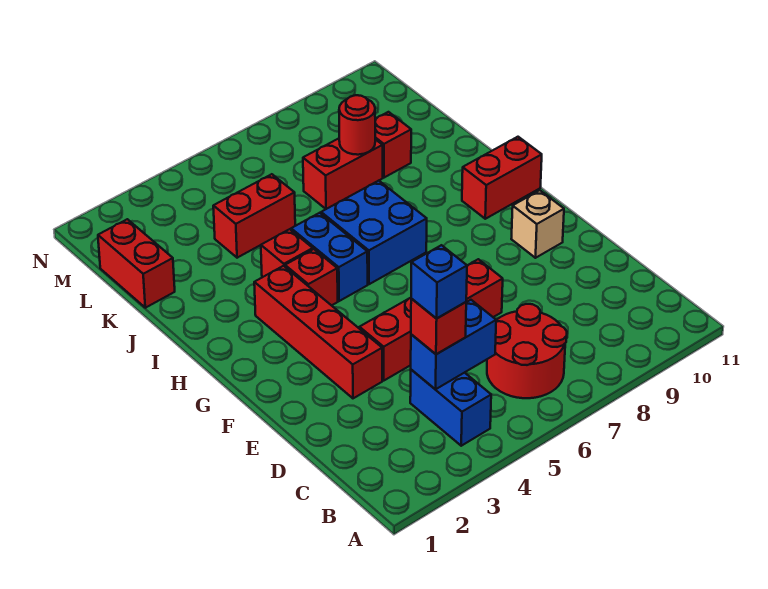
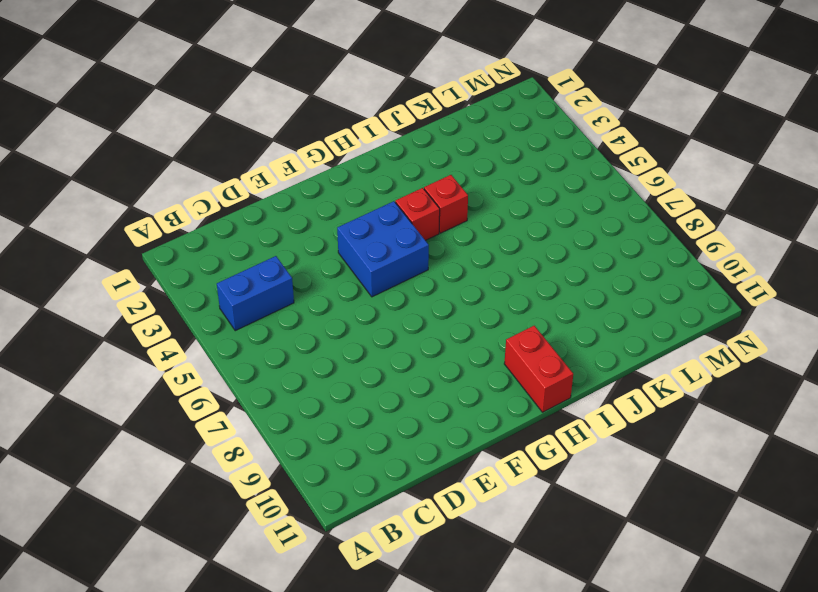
blue 2x2 brick [337,201,429,297] -> blue 2x2 brick moved to [321,181,427,284]
none -> red 2x2 round brick [487,304,567,398]
none -> red 1x4 brick [254,266,382,398]
none -> red 1x4 brick [359,259,503,380]

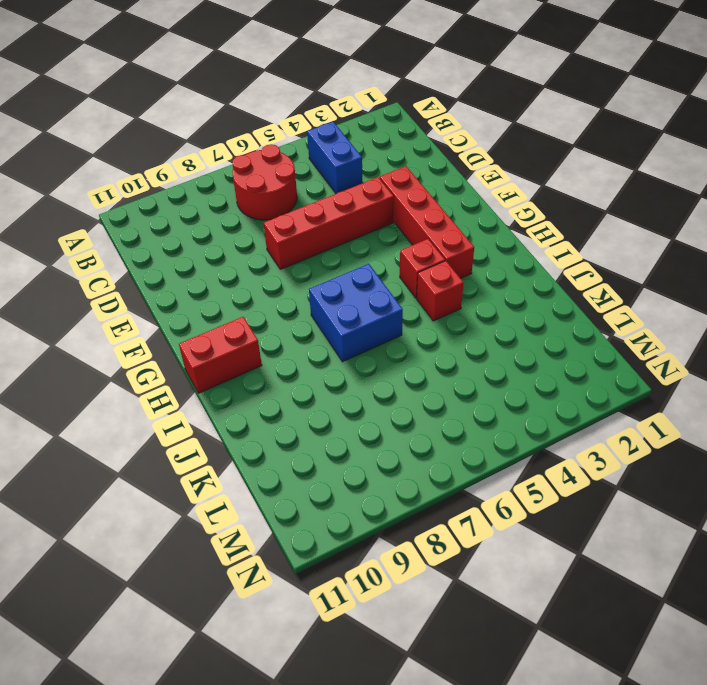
none -> tan 1x1 brick [511,190,564,258]
none -> blue 1x2 brick [291,213,368,301]
none -> red 1x2 brick [98,219,175,308]

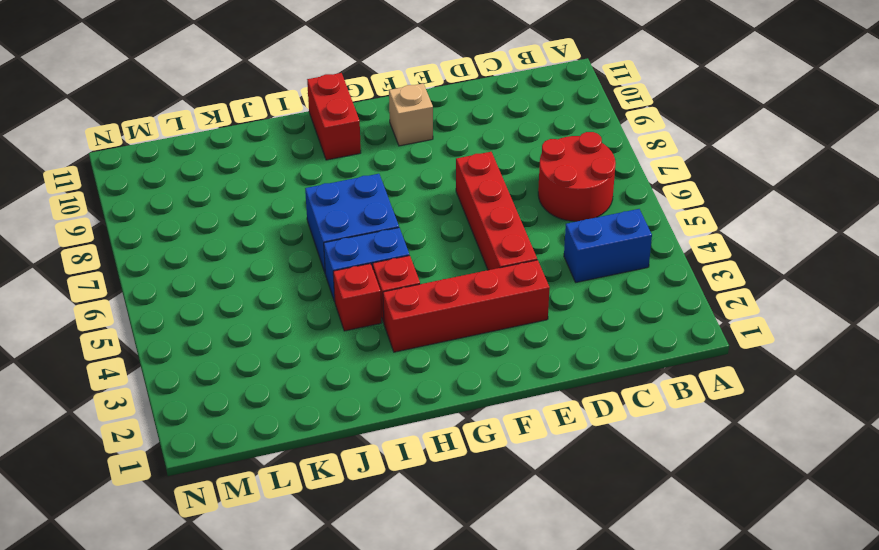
none -> red 1x2 brick [98,219,175,308]
none -> red 1x2 brick [213,174,295,258]
none -> red 1x2 brick [303,138,383,209]

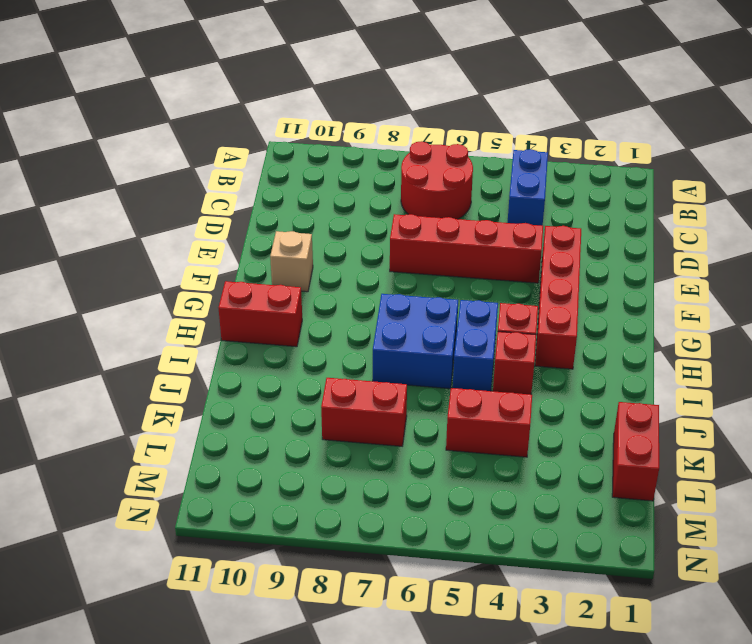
none -> red 1x1 brick [375,112,411,178]
none -> blue 1x2 brick [411,300,496,389]
none -> red 1x1 round brick [339,95,375,155]

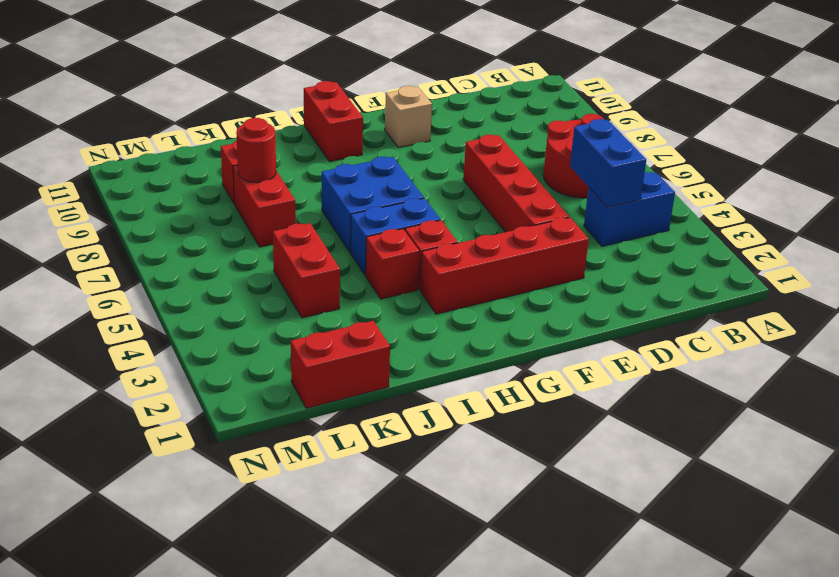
none -> red 1x1 brick [411,299,466,354]
none -> blue 1x1 brick [411,245,467,319]

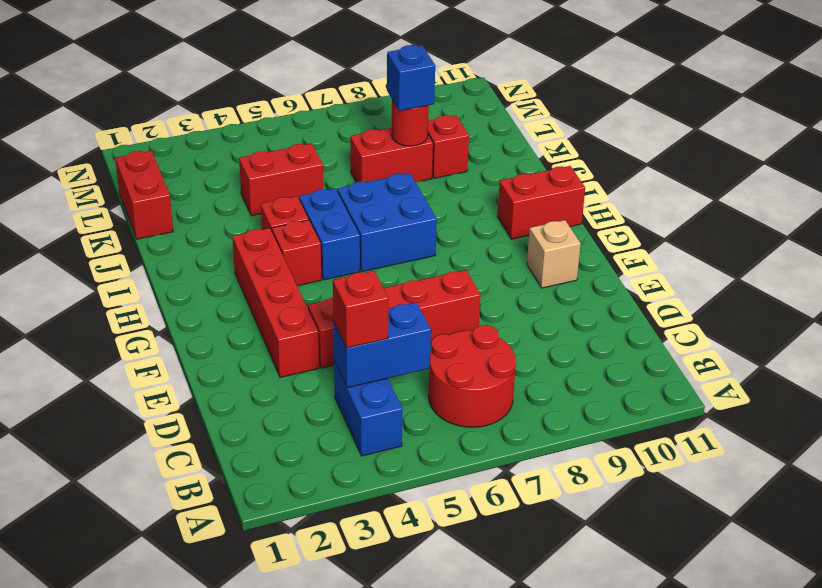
blue 1x1 brick [387,45,435,111] -> blue 1x1 brick moved to [411,245,467,319]

